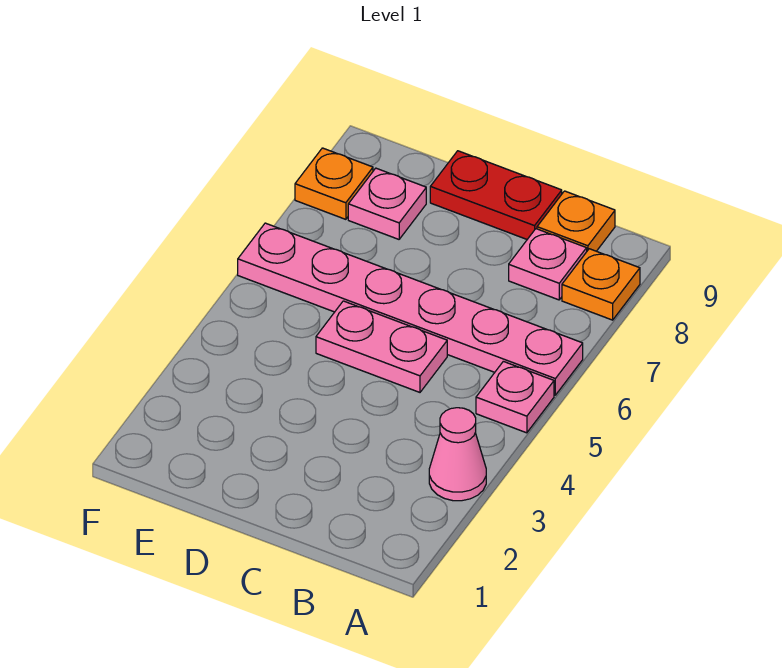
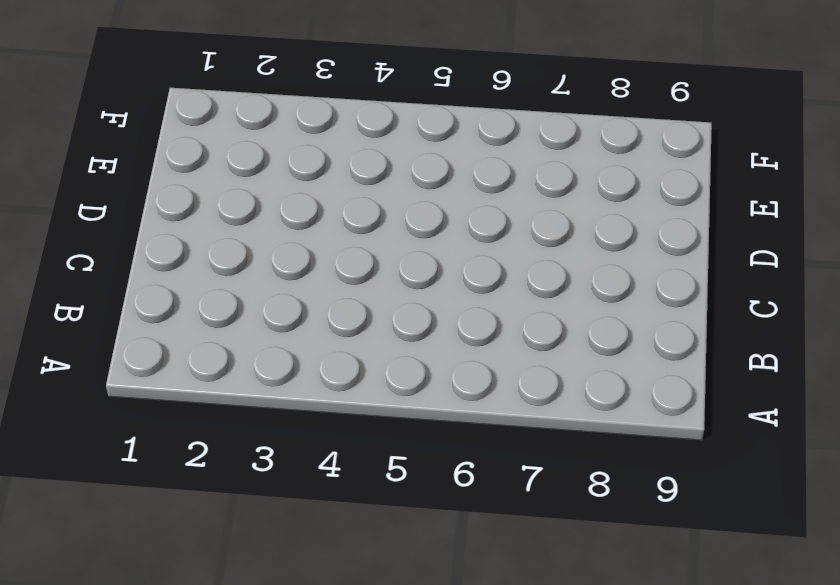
none -> pink 1x1 cone [429,408,486,501]
none -> pink 1x1 plate [476,361,554,433]

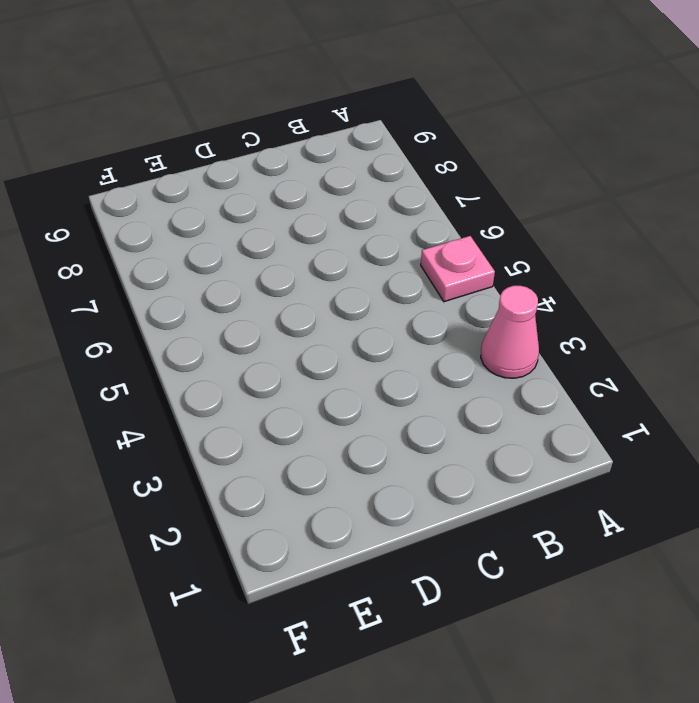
none -> pink 1x6 plate [238,223,583,395]
none -> orange 1x1 plate [562,249,640,320]

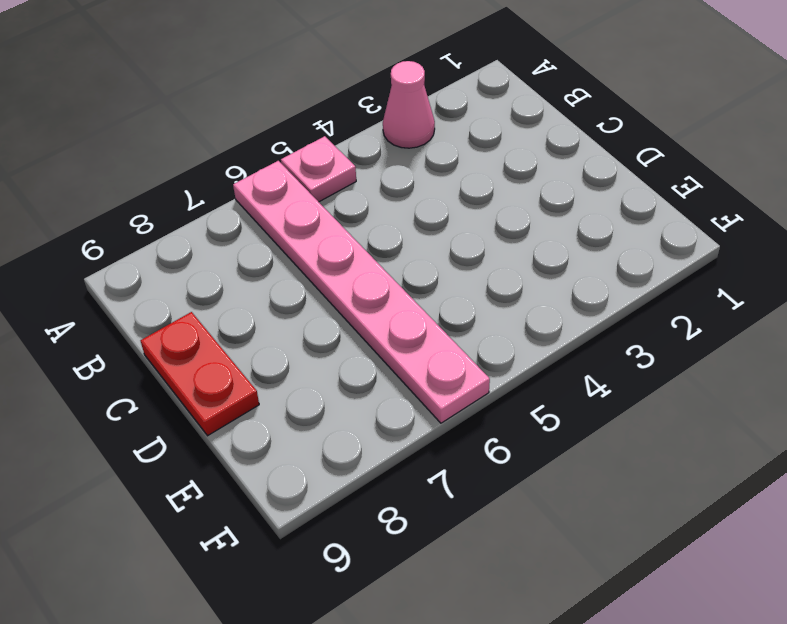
none -> orange 1x1 plate [562,249,640,320]
none -> pink 1x1 plate [509,229,587,300]

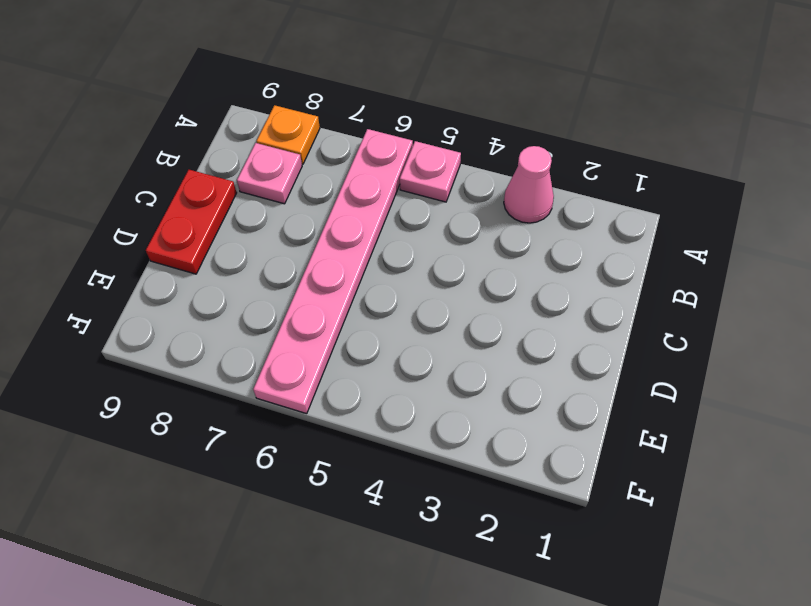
none -> orange 1x1 plate [537,191,615,251]
none -> pink 1x2 plate [316,301,447,392]

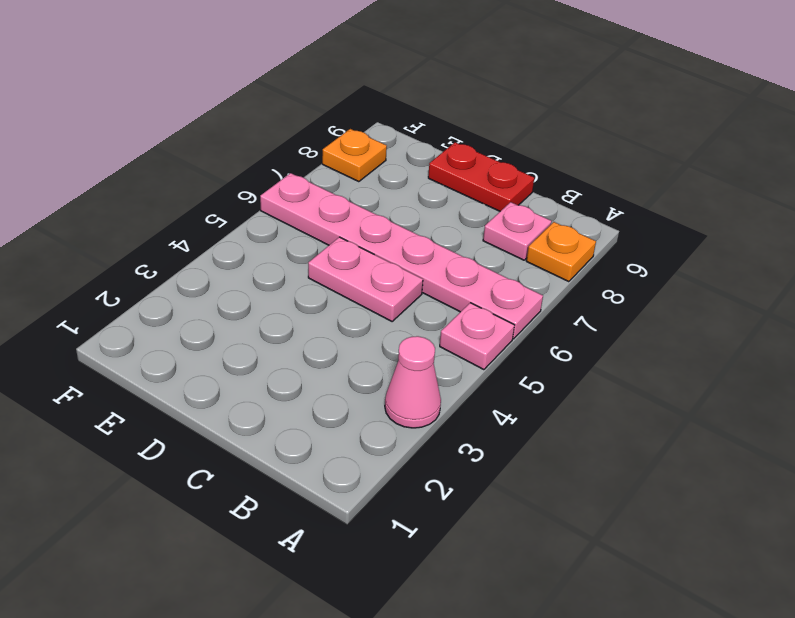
none -> orange 1x1 plate [537,191,615,251]
none -> pink 1x1 plate [348,168,426,239]

